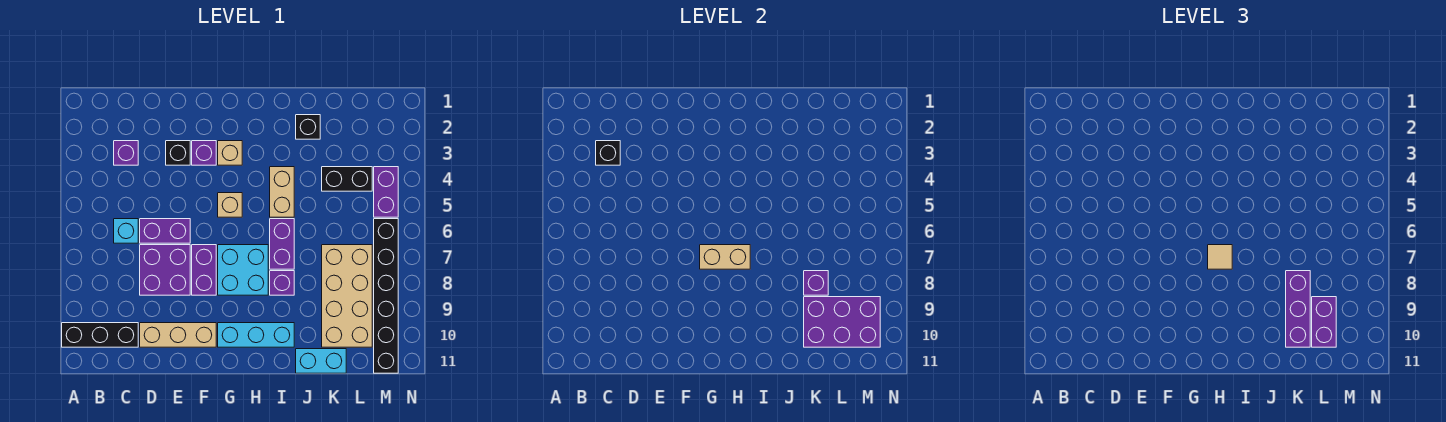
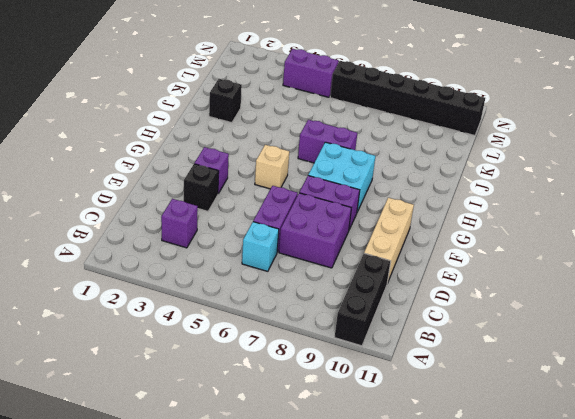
none -> tan 1x1 brick [218,141,242,165]
none -> cyan 1x3 brick [218,323,294,347]
none -> tan 1x2 brick [270,167,294,217]

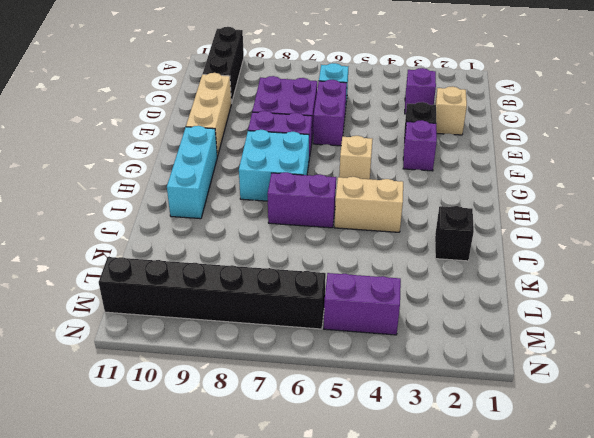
tan 1x1 brick [435,86,467,135] -> tan 1x1 brick moved to [218,141,242,165]
none -> purple 1x1 brick [270,271,294,295]
none -> cyan 1x2 brick [296,349,346,373]
none -> black 1x2 brick [322,167,372,191]

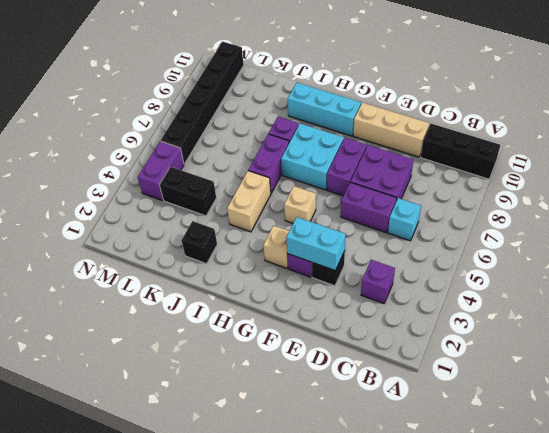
cyan 1x2 brick [286,217,346,271] -> cyan 1x2 brick moved to [296,349,346,373]
none -> tan 2x4 brick [322,245,372,347]
none -> black 1x1 brick [596,141,620,165]
none -> tan 1x2 brick [700,245,750,269]

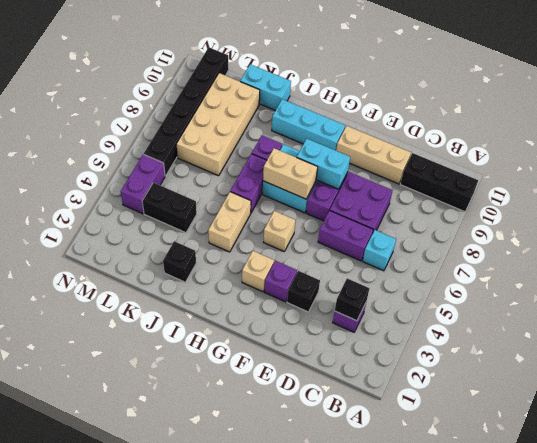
cyan 1x2 brick [297,139,350,189] -> none
none -> purple 1x1 brick [804,271,828,295]
none -> purple 2x3 brick [804,297,880,347]
none -> tan 1x1 tile [1208,245,1232,269]

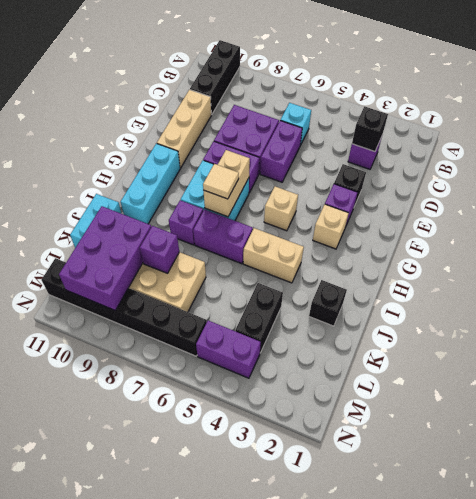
none -> purple 1x3 brick [1286,271,1310,347]
none -> purple 1x2 brick [1312,297,1336,347]

